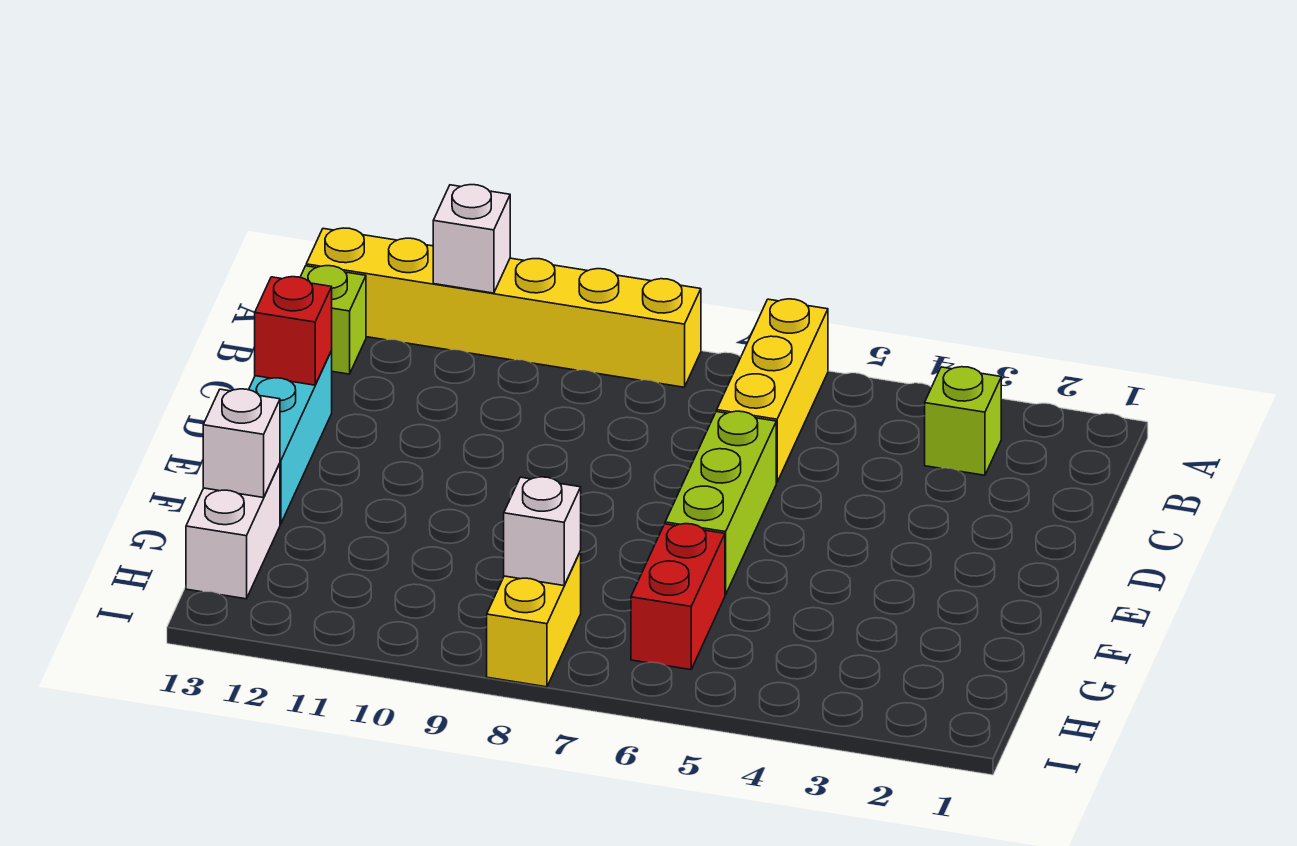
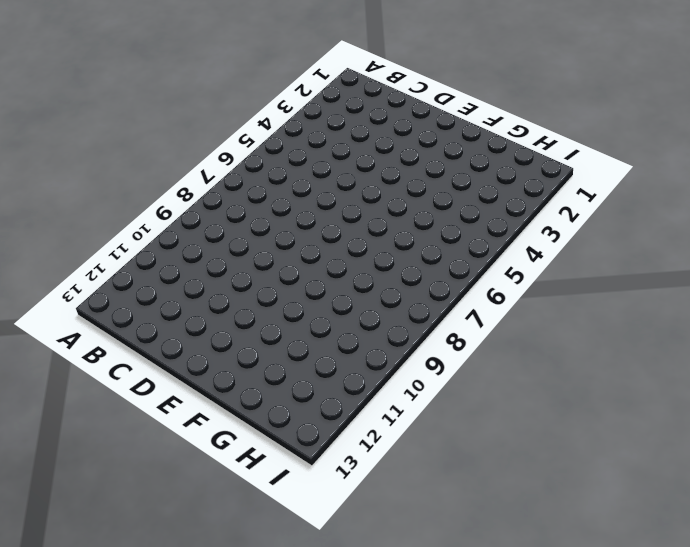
none -> yellow 1x3 brick [717,299,828,482]
none -> yellow 1x6 brick [306,228,701,387]
none -> lime 1x1 brick [925,367,1001,475]

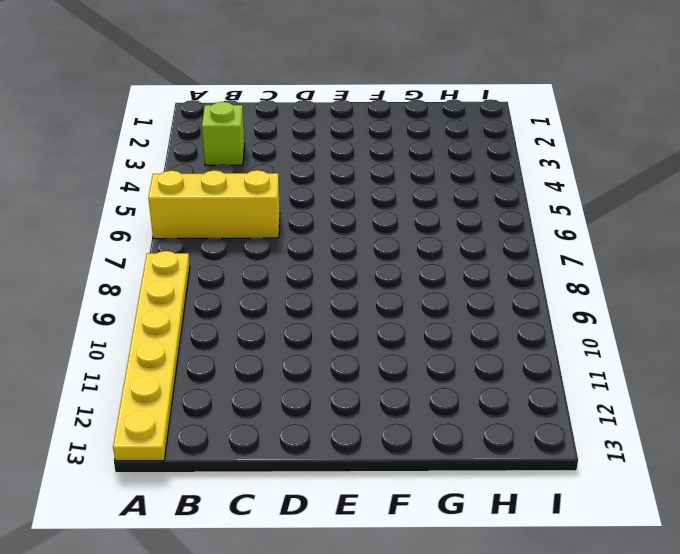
yellow 1x6 plate [113,251,190,461] -> yellow 1x6 brick [306,228,701,387]
none -> lime 1x1 brick [300,266,366,374]
none -> lime 1x3 brick [665,411,776,595]
none -> cyan 1x3 brick [249,351,332,524]

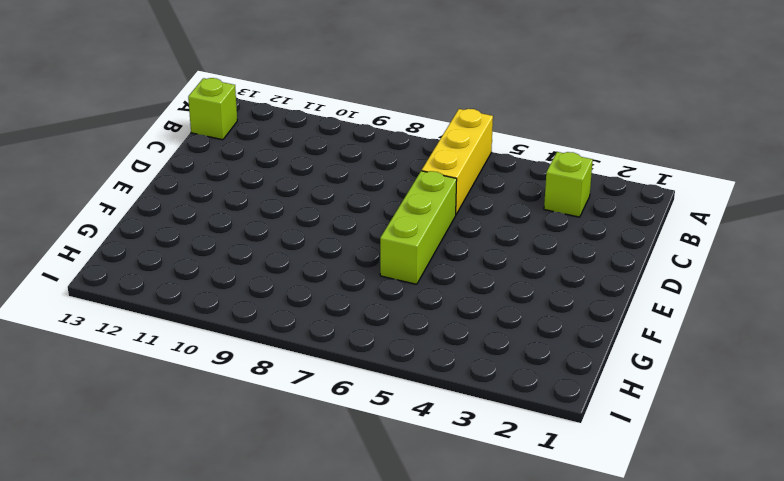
none -> yellow 1x6 brick [306,228,701,387]
none -> cyan 1x3 brick [249,351,332,524]
none -> red 1x2 brick [631,524,725,670]

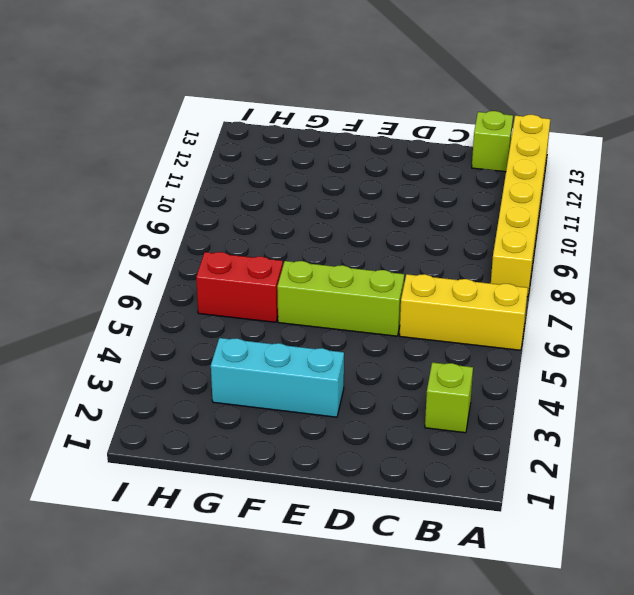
cyan 1x3 brick [211,338,344,417] -> cyan 1x3 brick moved to [249,351,332,524]
none -> white 1x2 brick [186,464,280,599]
none -> yellow 1x2 brick [487,551,581,687]
none -> white 1x1 brick [433,185,510,293]

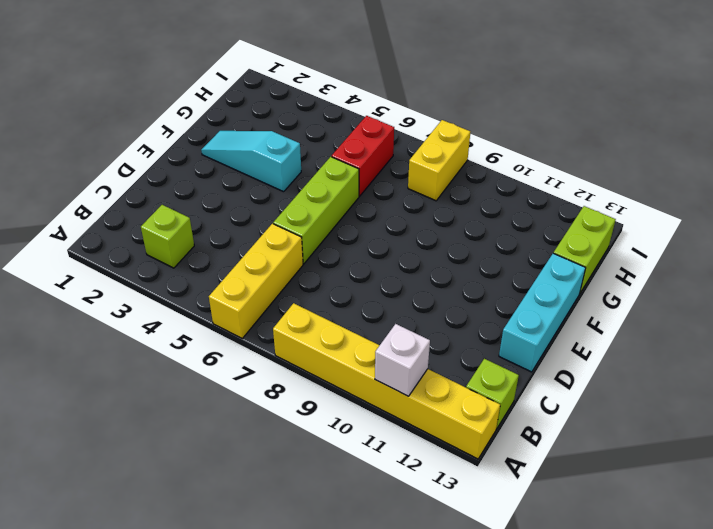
cyan 1x3 slope [201,131,301,192] -> none
lime 1x2 brick [554,206,616,293] -> white 1x2 brick [186,464,280,599]
none -> red 1x1 brick [255,277,332,385]
none -> white 1x1 brick [203,389,280,498]
none -> white 1x1 brick [504,477,581,586]

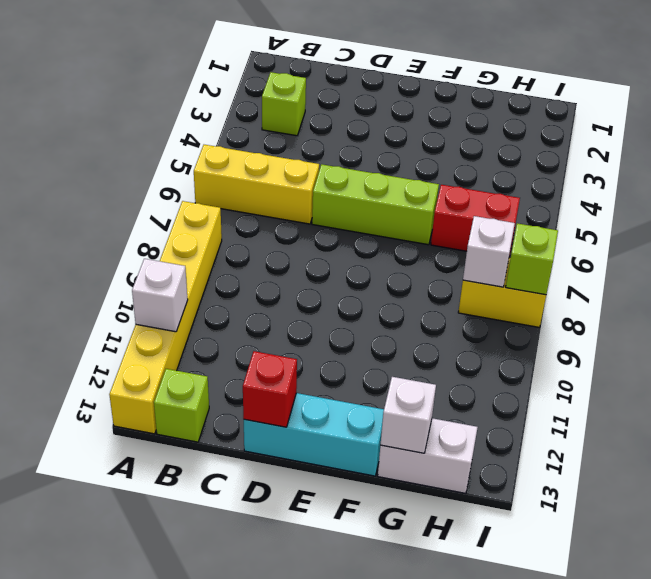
lime 1x1 brick [506,223,558,295] -> none

